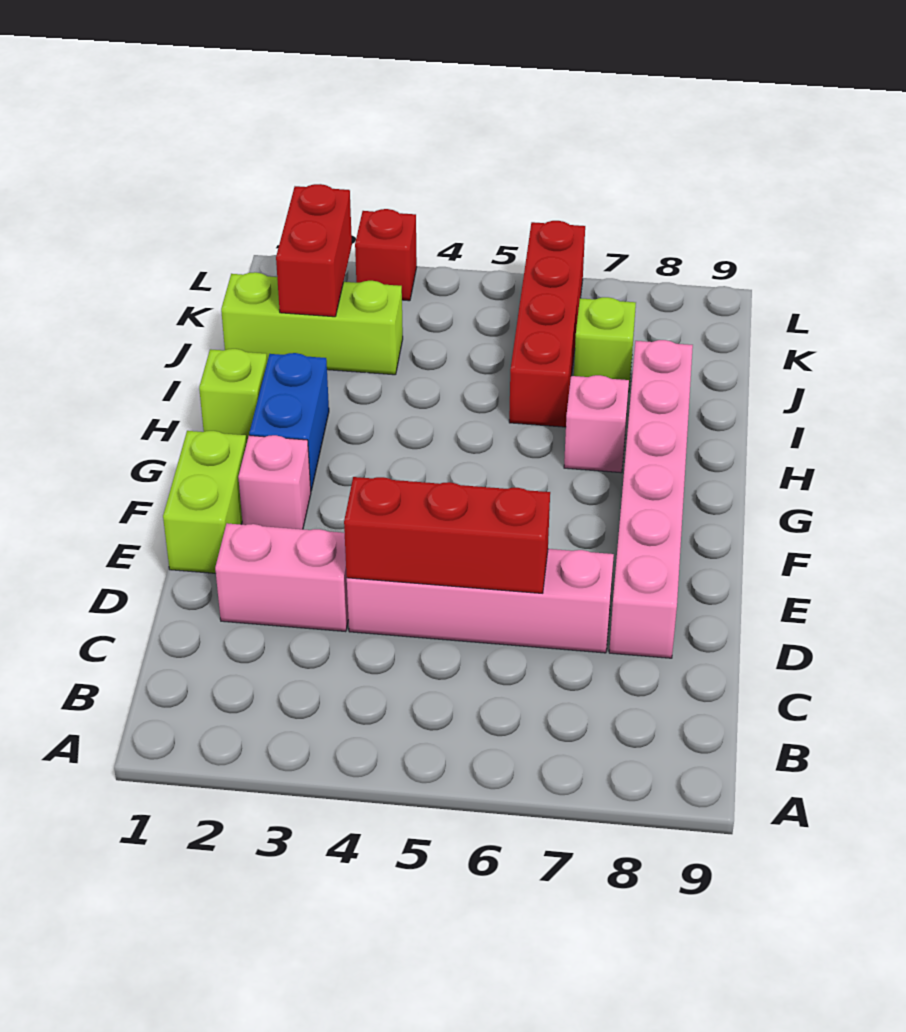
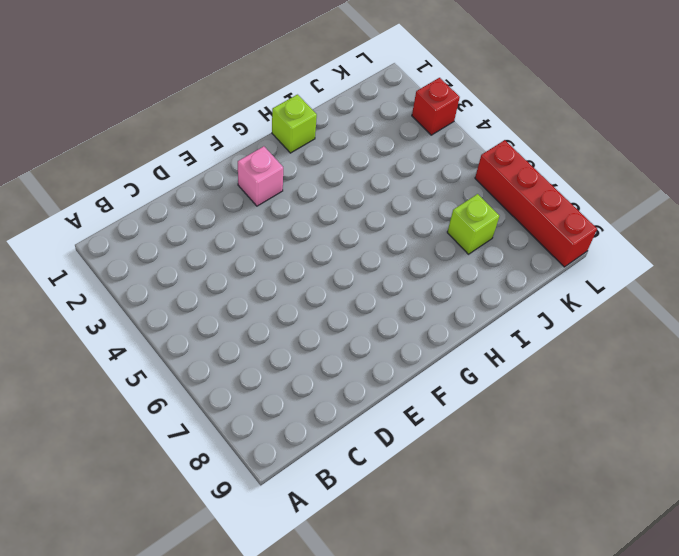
red 1x4 brick [475,140,597,267] -> red 1x4 brick turned to [509,221,585,427]
none -> pink 1x2 brick [215,523,348,632]
none -> pink 1x4 brick [347,549,614,653]
none -> pink 1x6 brick [609,340,693,658]

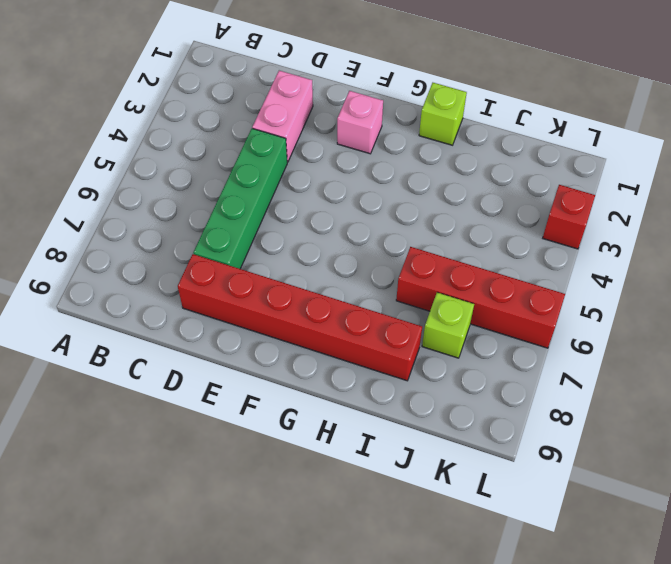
green 1x4 brick [193,128,287,269] -> pink 1x4 brick [347,549,614,653]
red 1x6 brick [178,254,422,381] -> pink 1x6 brick [609,340,693,658]
none -> lime 1x2 brick [163,431,247,573]
none -> blue 1x2 brick [249,353,329,490]
none -> pink 1x1 brick [564,375,629,473]

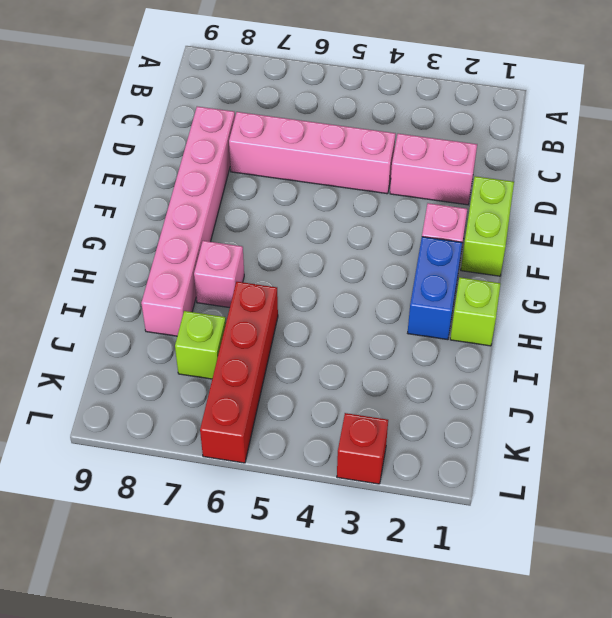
none -> lime 1x3 brick [221,272,403,375]
none -> red 1x3 brick [344,477,550,593]
none -> red 1x2 brick [276,184,352,317]

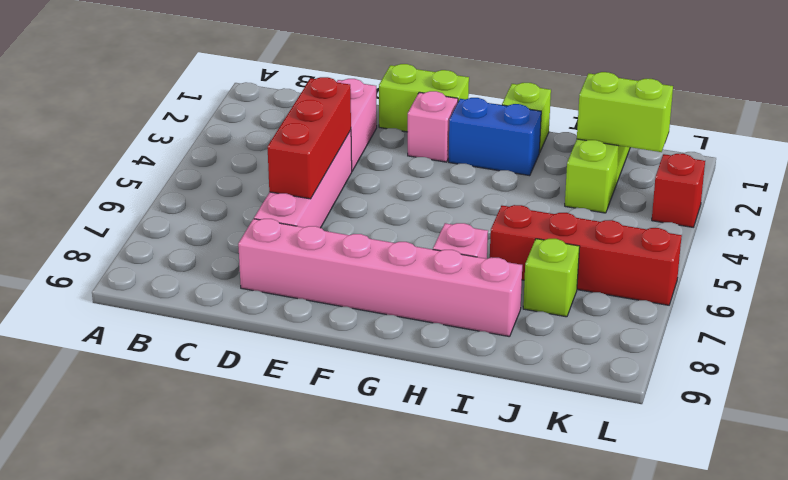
lime 1x2 brick [577,72,673,152] -> red 1x2 brick [276,184,352,317]

